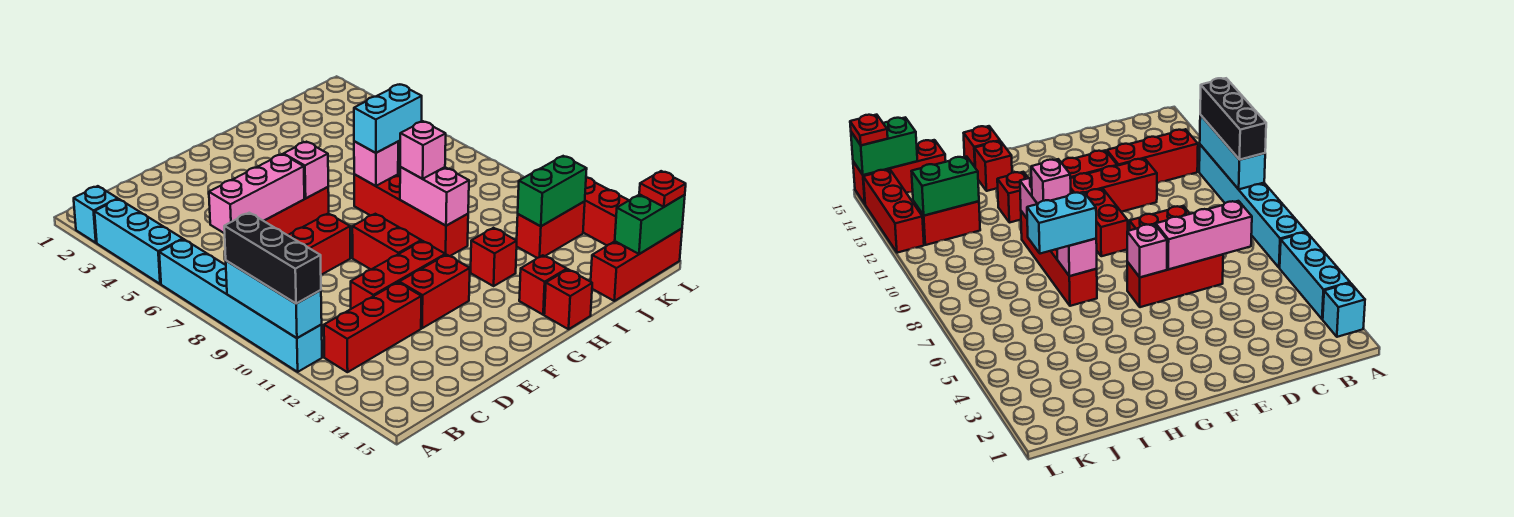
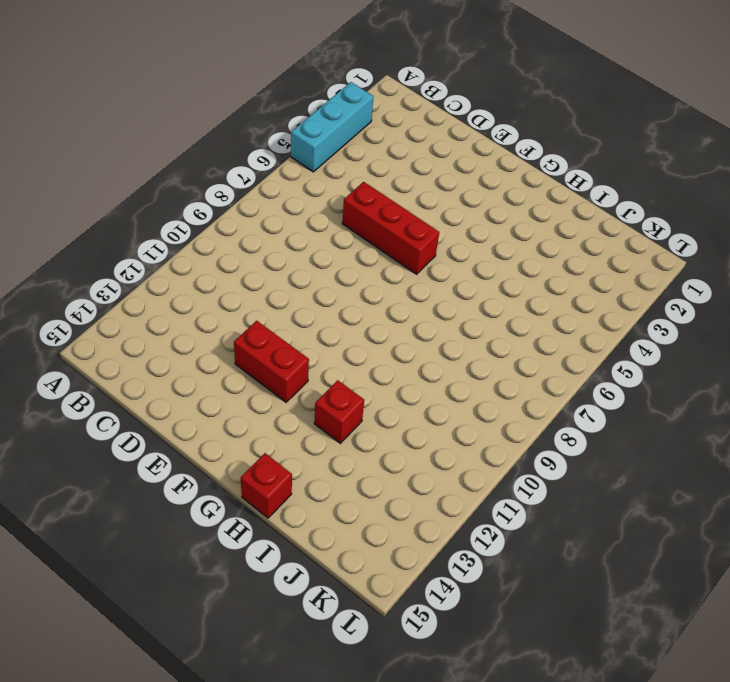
none -> cyan 1x1 brick [74,186,118,243]
none -> cyan 1x6 brick [159,239,322,372]
none -> red 1x3 brick [324,282,421,372]

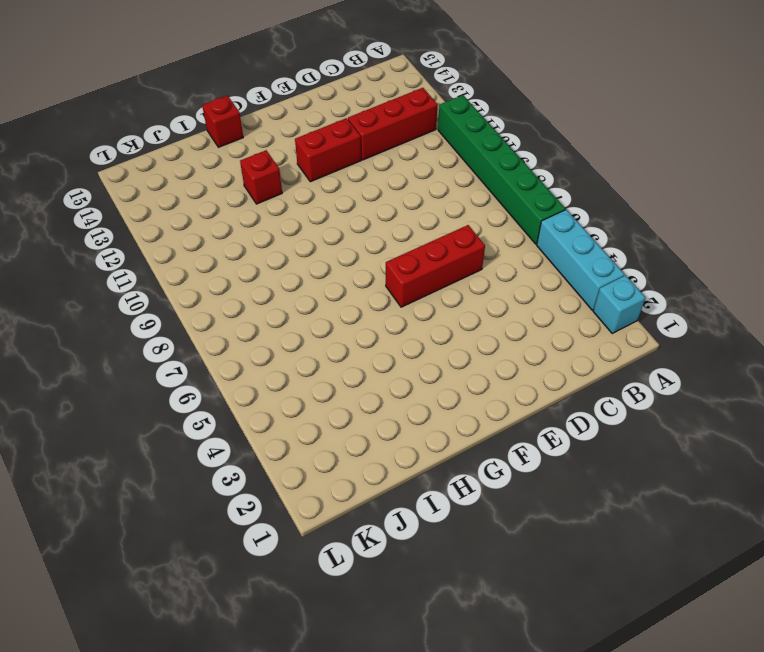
green 1x6 brick [438,95,565,244] -> cyan 1x6 brick [159,239,322,372]
none -> red 1x2 brick [288,213,350,275]
none -> red 1x3 brick [351,241,445,309]
none -> red 1x2 brick [352,214,421,270]

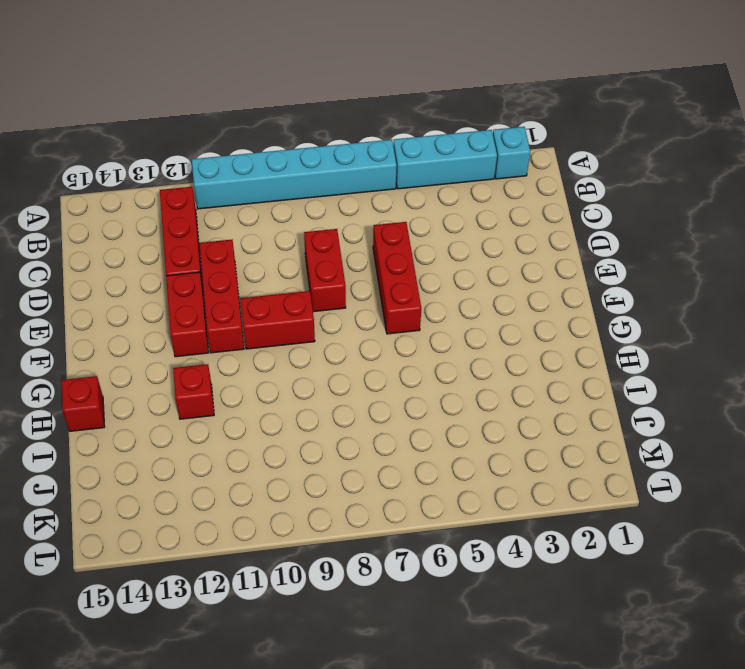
none -> red 1x4 brick [354,174,468,256]
none -> red 1x1 brick [519,255,567,315]
none -> red 1x2 brick [517,201,585,258]

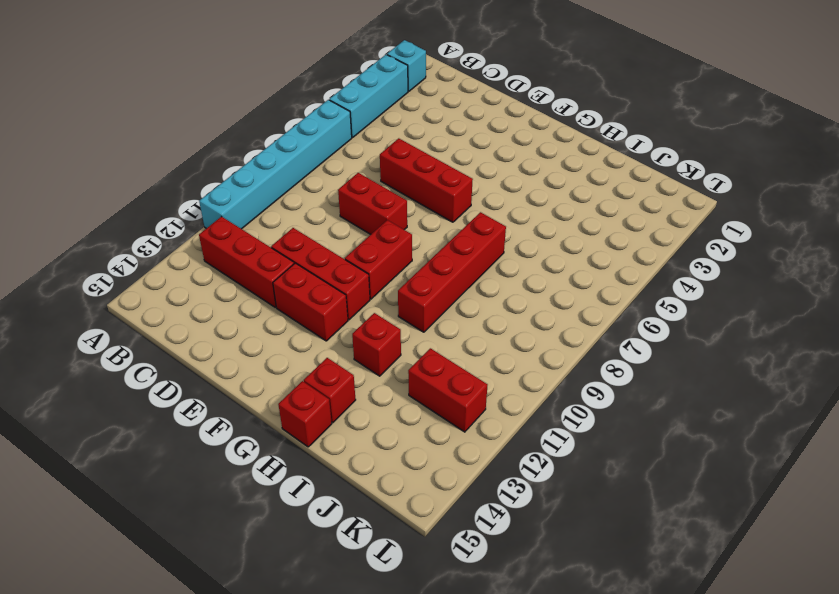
none -> red 1x3 brick [591,229,682,301]
none -> red 1x3 brick [583,177,629,245]
none -> cyan 1x3 brick [226,261,322,338]

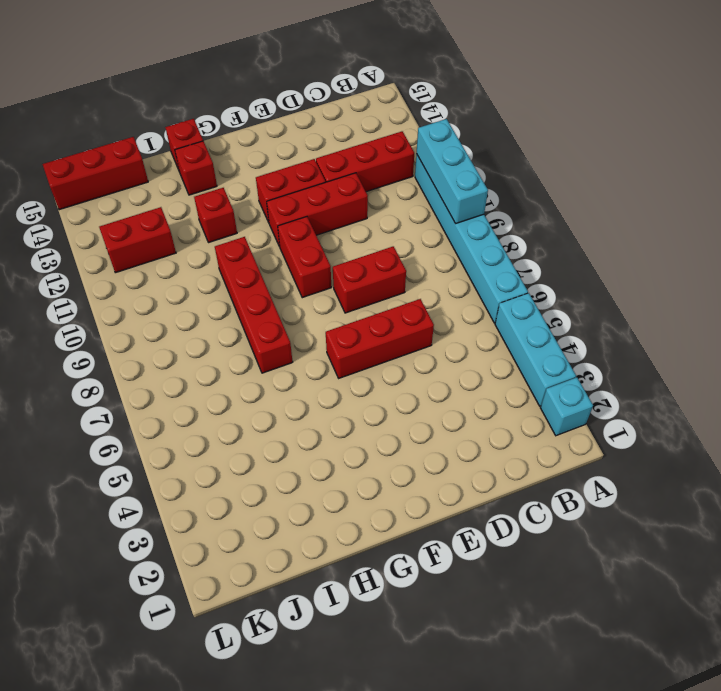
none -> red 1x3 brick [583,177,629,245]
none -> pink 1x3 brick [209,154,304,233]
none -> pink 1x1 brick [284,142,328,198]

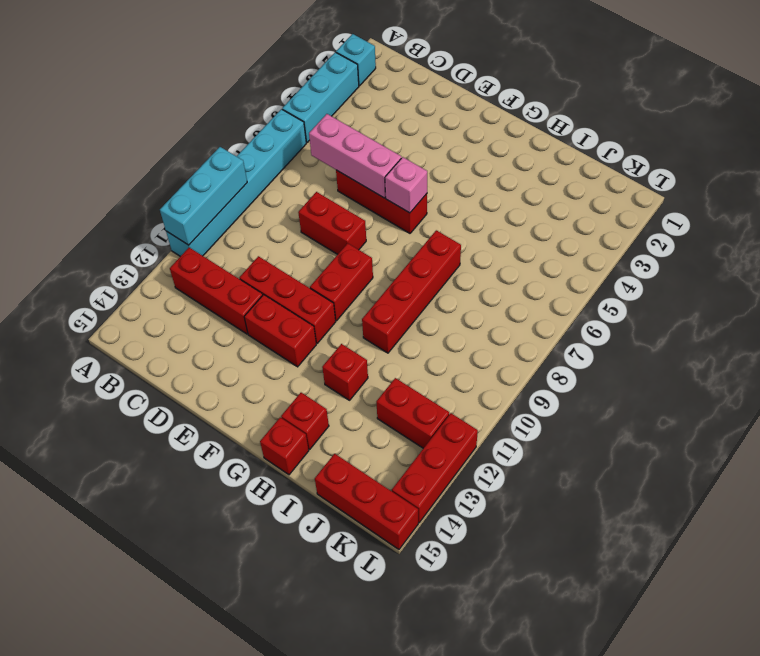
none -> pink 1x1 brick [354,141,398,186]
none -> pink 1x2 brick [400,167,469,226]
none -> green 1x2 brick [518,156,587,226]

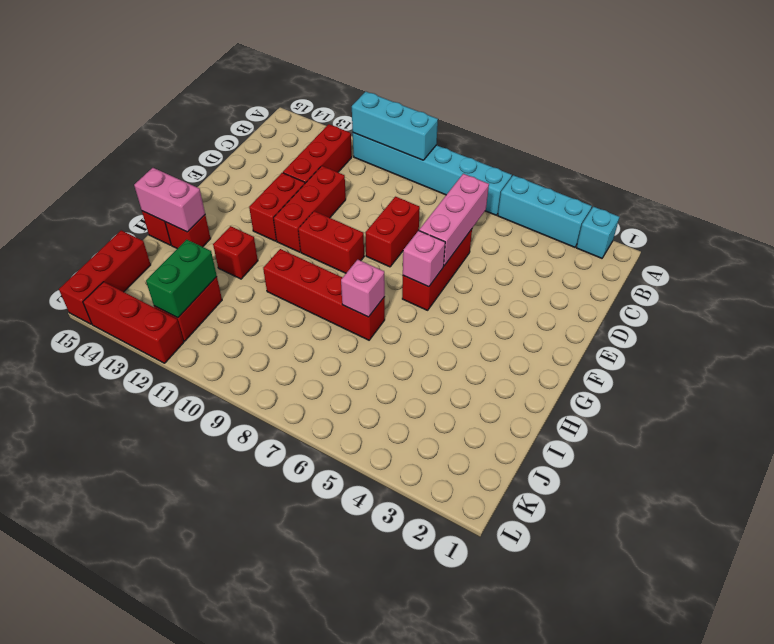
pink 1x2 brick [134,168,205,232] -> pink 1x2 brick moved to [400,167,469,226]
none -> green 1x2 brick [615,194,685,254]
none -> black 1x3 brick [224,213,321,303]
none -> cyan 1x2 brick [354,85,422,153]

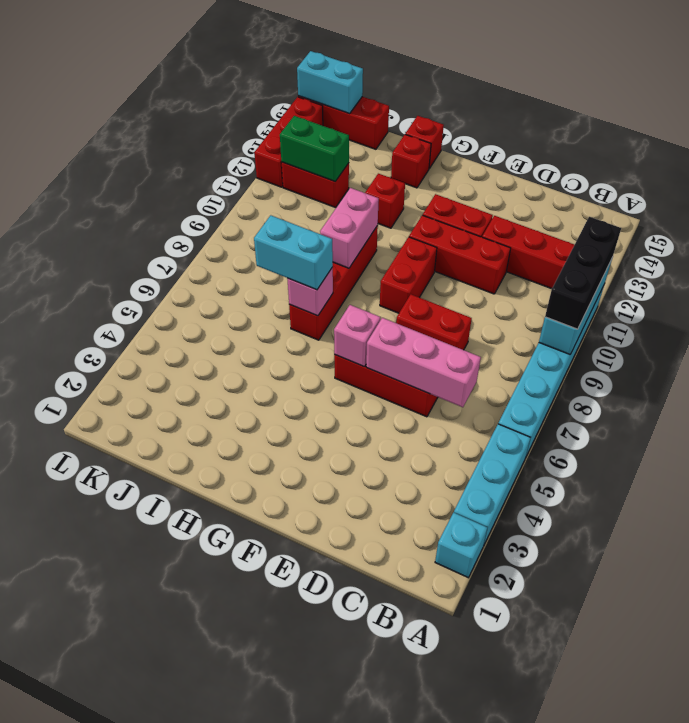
cyan 1x2 brick [297,51,363,114] -> green 1x2 brick [615,194,685,254]
none -> pink 1x1 brick [400,121,446,179]
none -> red 1x1 plate [639,171,686,207]

